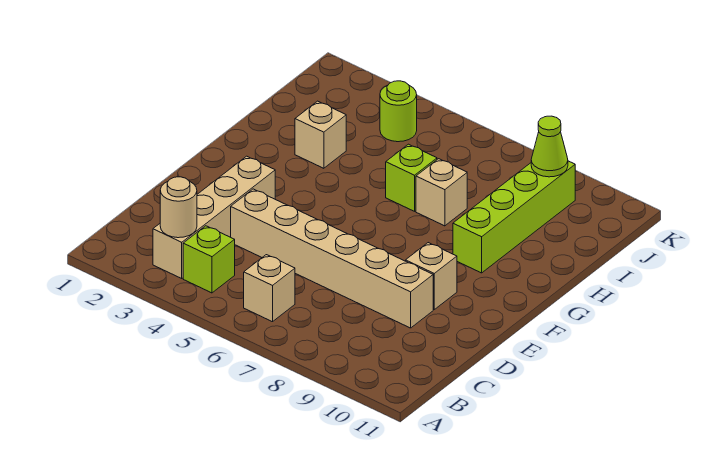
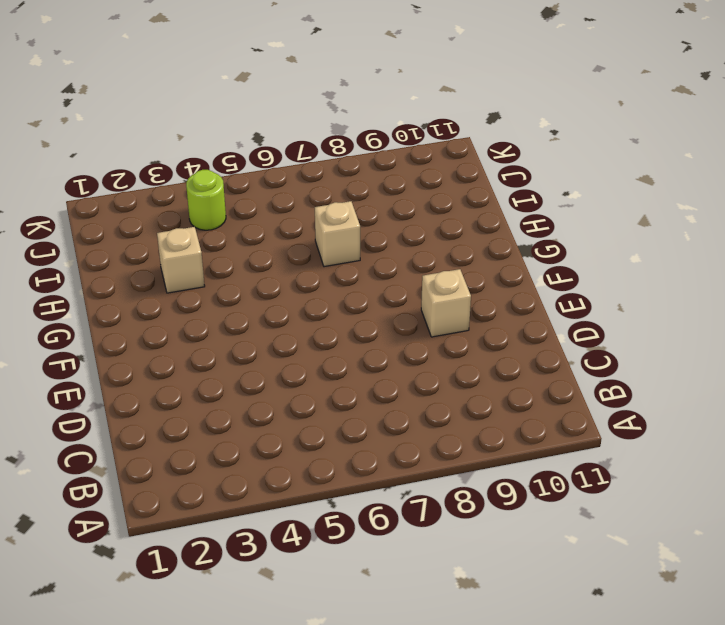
none -> tan 1x4 brick [153,156,275,278]
none -> lime 1x1 brick [183,226,235,293]
none -> tan 1x1 brick [244,255,295,322]

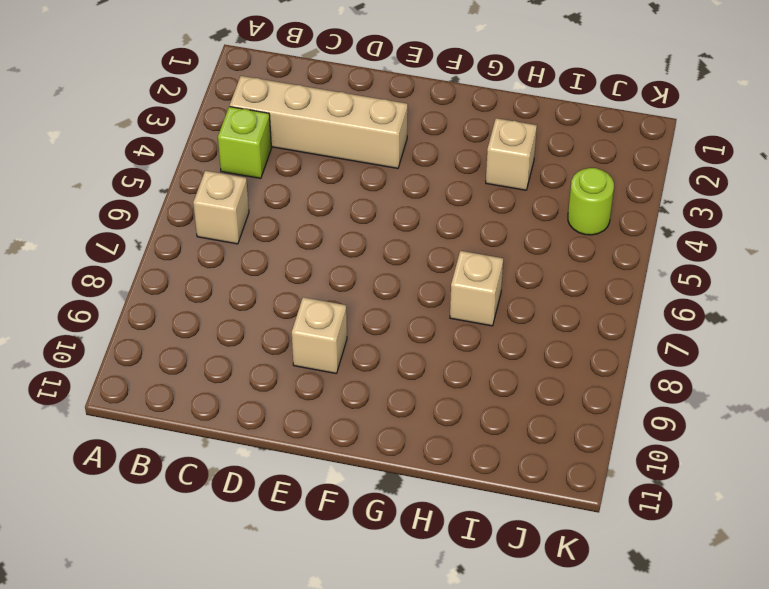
none -> tan 1x6 brick [231,189,433,328]
none -> lime 1x4 brick [453,161,575,273]
none -> lime 1x1 brick [386,144,437,211]

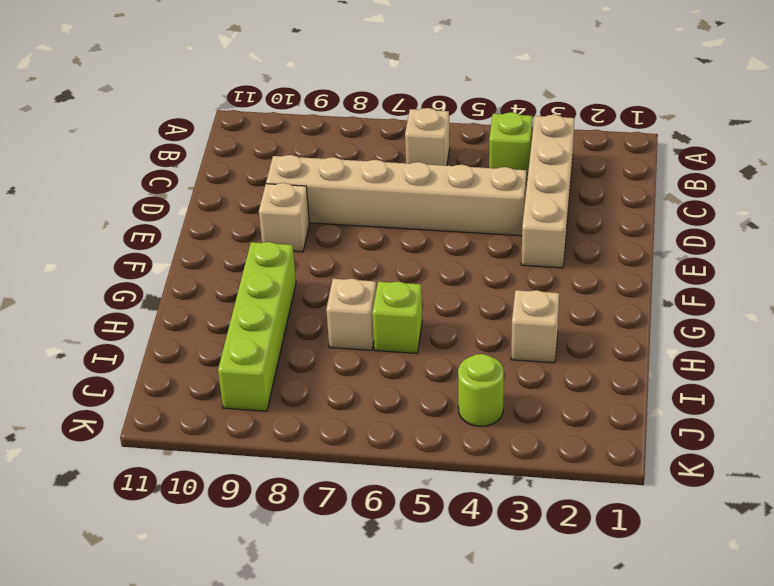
none -> tan 1x1 round brick [160,177,197,238]
none -> lime 1x1 cone [531,116,568,177]

